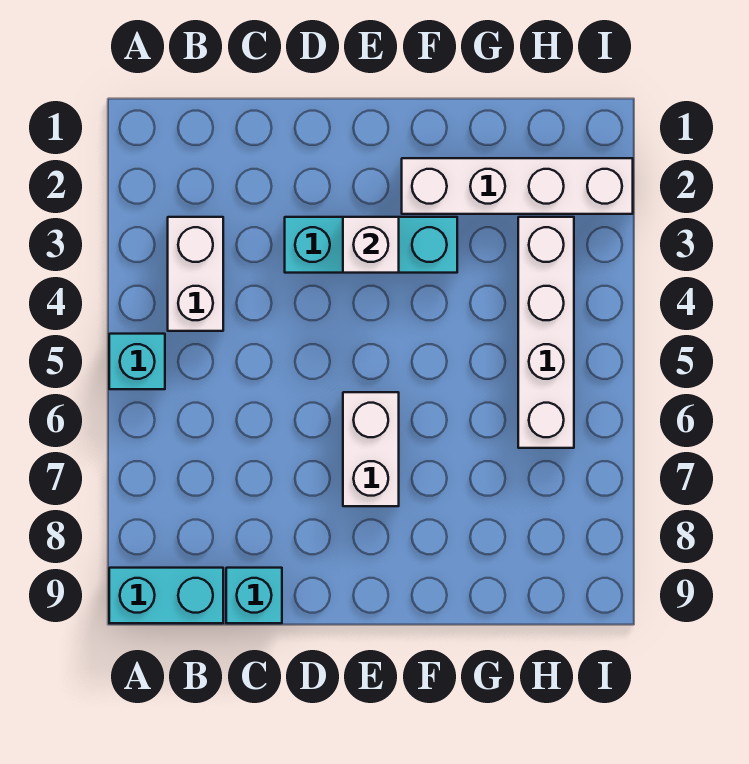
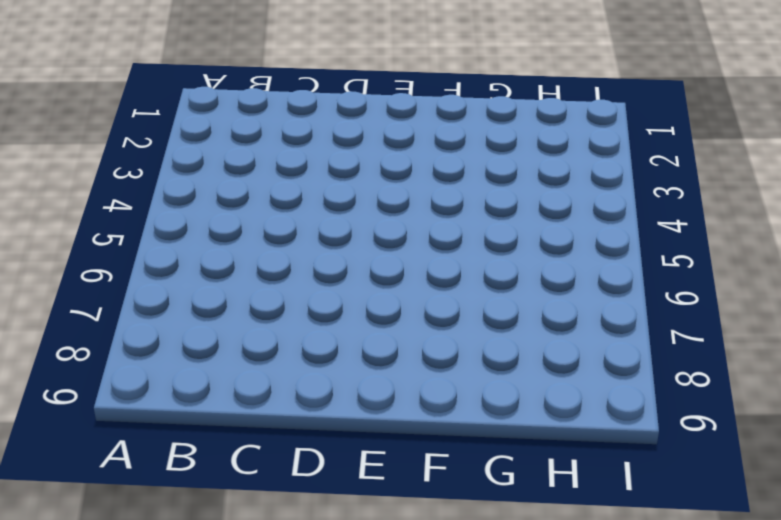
none -> cyan 1x1 brick [109,334,165,389]
none -> cyan 1x2 brick [109,568,223,623]

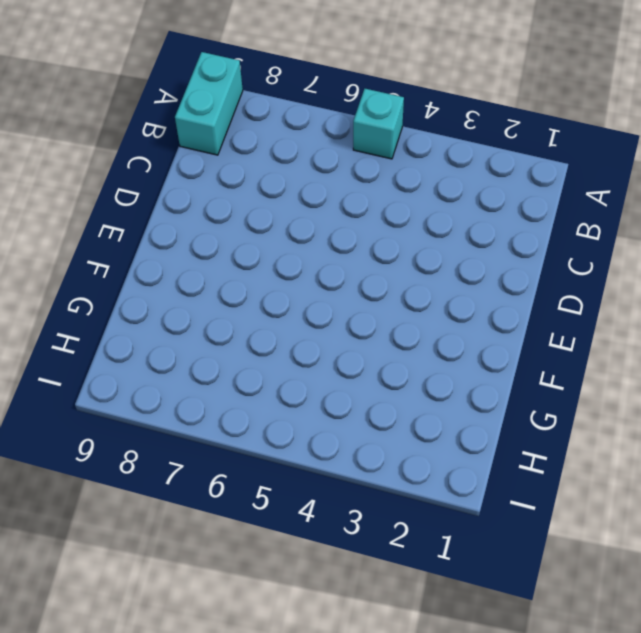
none -> white 1x2 brick [168,217,223,331]
none -> cyan 1x1 brick [226,568,282,623]

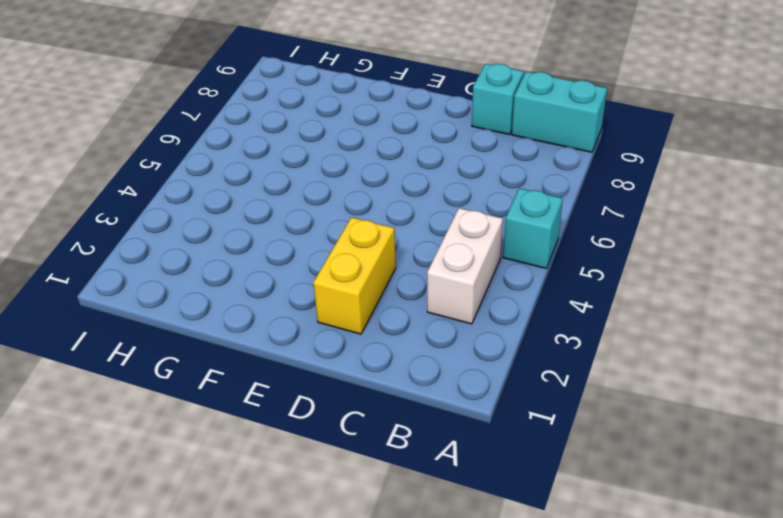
yellow 1x2 brick [313,217,396,334] -> cyan 1x3 brick [285,217,457,273]
none -> white 1x2 brick [343,392,399,506]
none -> white 1x4 brick [402,158,633,214]

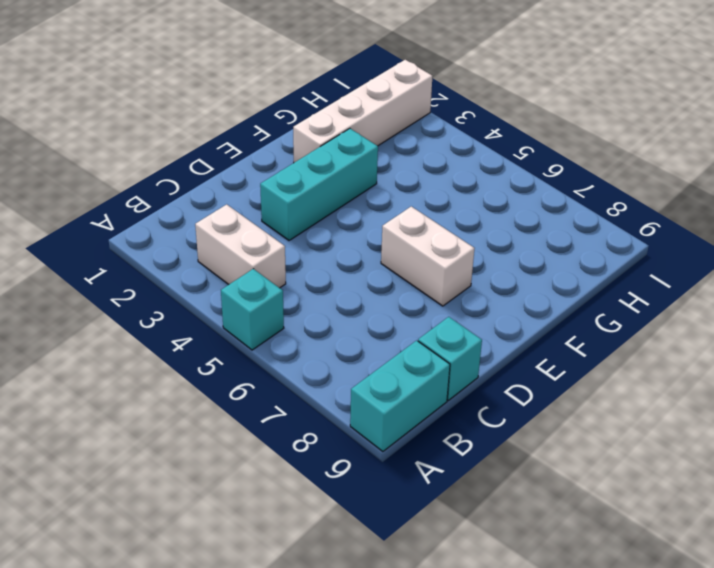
none -> white 1x4 brick [518,217,574,448]
none -> white 1x1 brick [343,217,399,273]

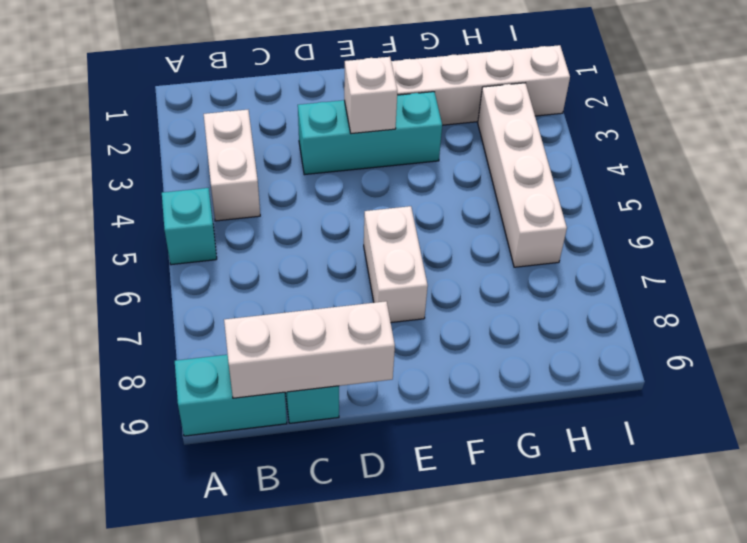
white 1x3 brick [224,301,395,398] -> none

